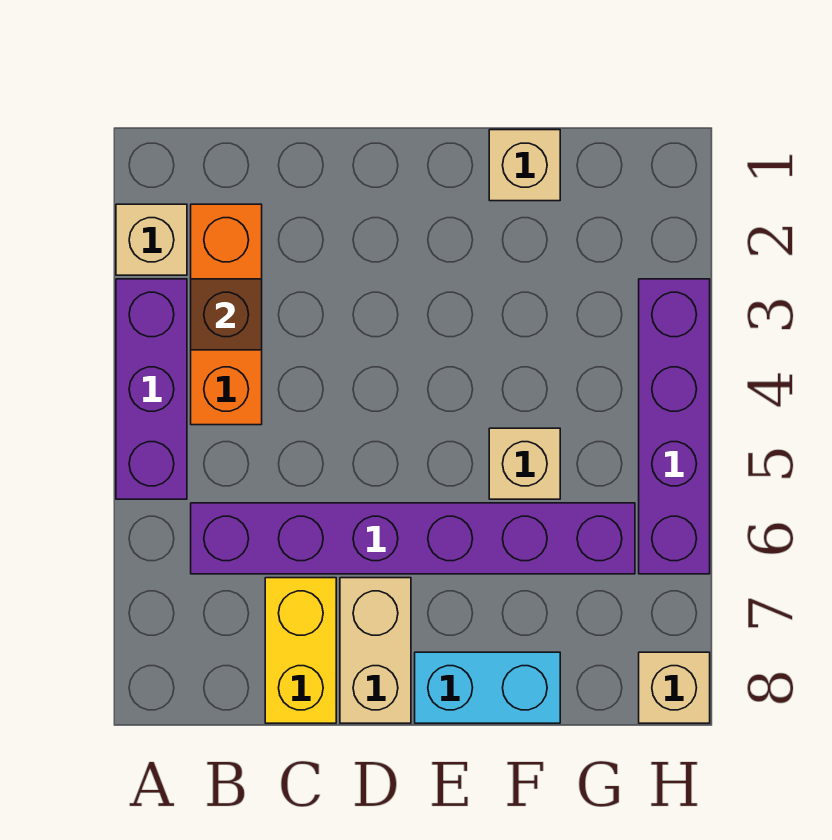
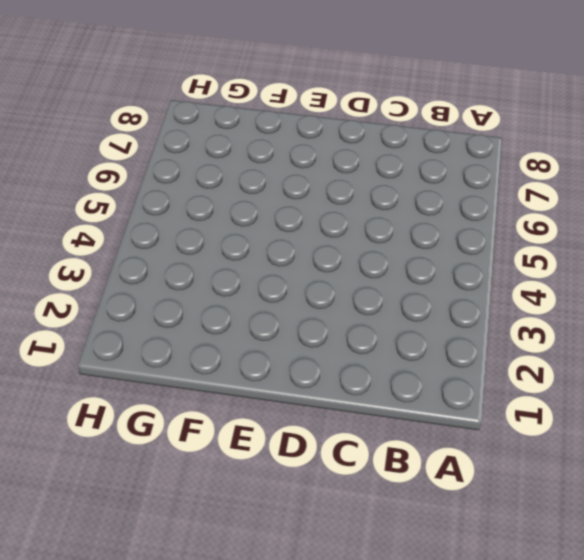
none -> tan 1x1 brick [116,204,187,275]
none -> purple 1x3 brick [116,279,187,499]
none -> orange 1x3 brick [191,204,262,425]

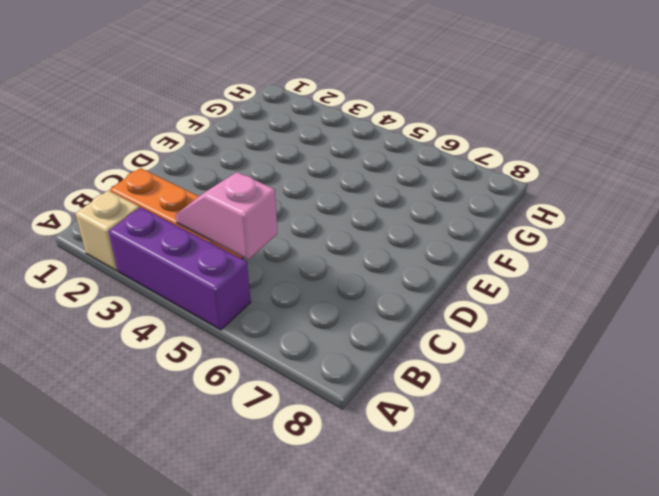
pink 1x2 slope [175,172,277,259] -> none
none -> purple 1x6 brick [191,503,635,574]
none -> yellow 1x2 brick [265,578,336,723]
none -> tan 1x2 brick [340,578,411,723]

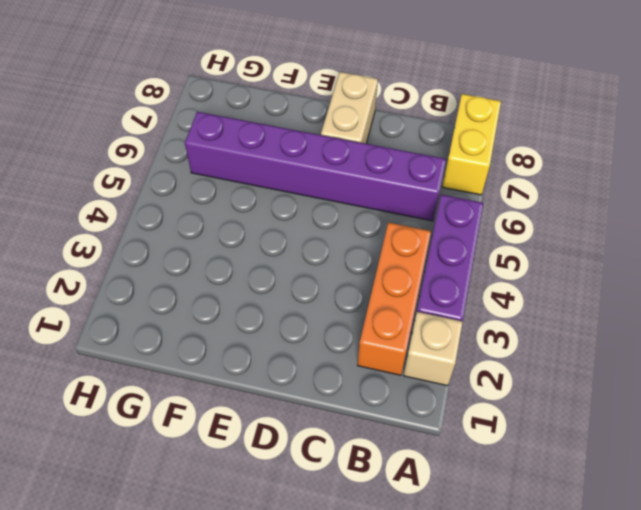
yellow 1x2 brick [442,94,501,195] -> yellow 1x2 brick moved to [265,578,336,723]
none -> cyan 1x2 brick [415,652,560,723]
none -> tan 1x1 brick [489,130,560,201]
none -> tan 1x1 brick [489,428,560,499]

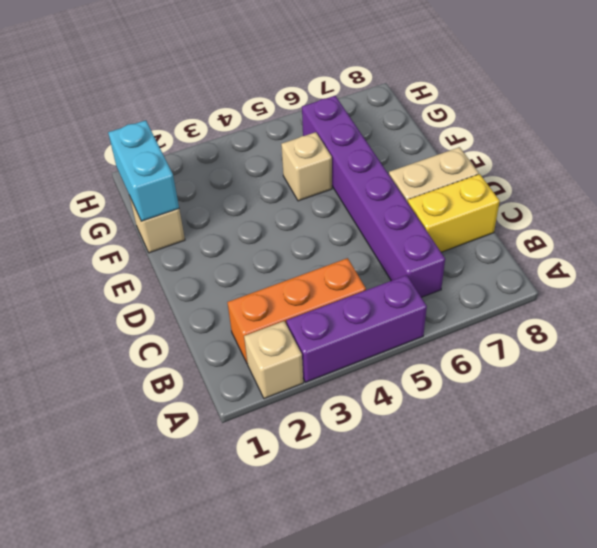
cyan 1x2 brick [108,120,179,221] -> cyan 1x2 brick moved to [415,652,560,723]
none -> purple 1x4 brick [639,279,710,574]
none -> tan 1x1 brick [639,652,710,723]
none -> brown 1x1 brick [191,279,262,350]

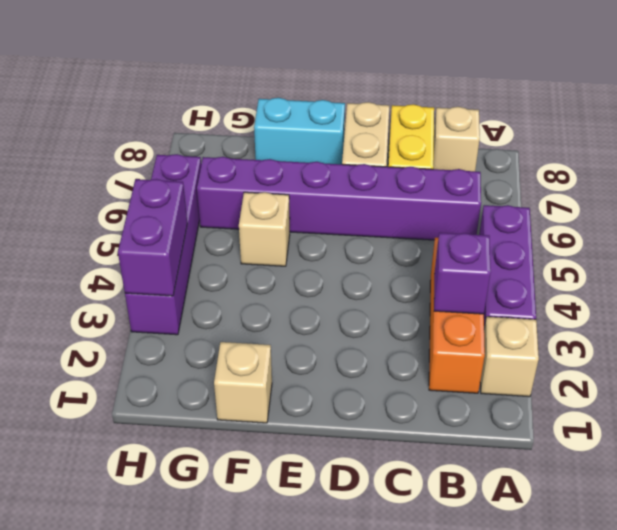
purple 1x1 brick [434,233,491,314] -> brown 1x1 brick [191,279,262,350]
tan 1x1 brick [433,107,480,171] -> tan 1x1 brick moved to [639,652,710,723]
purple 1x2 brick [118,179,187,296] -> none

